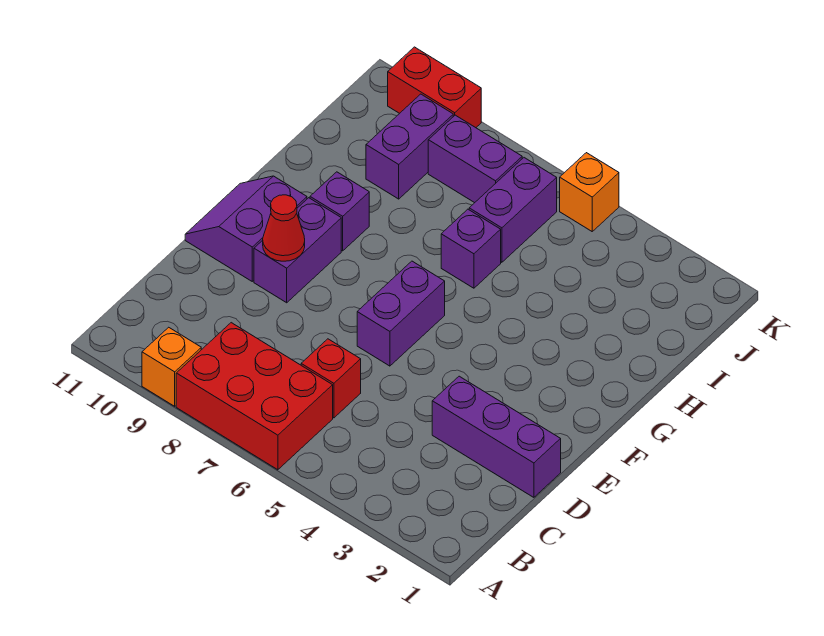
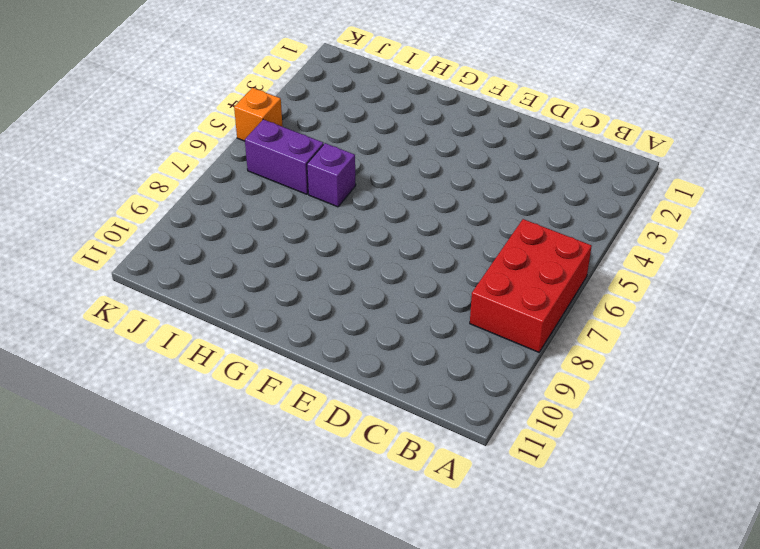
none -> orange 1x1 brick [142,327,201,406]
none -> red 1x1 brick [301,339,361,418]
none -> purple 1x3 brick [432,376,561,497]

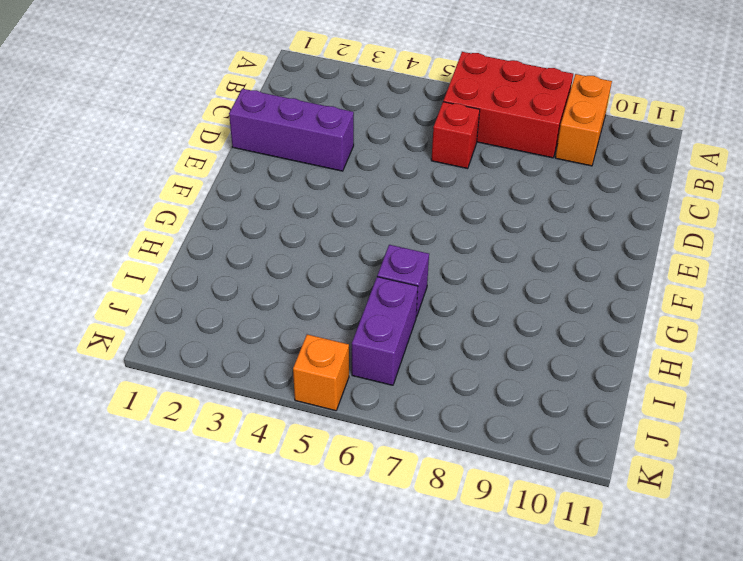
orange 1x2 brick [555,74,612,166] -> orange 1x1 brick [142,327,201,406]
none -> purple 1x2 brick [357,261,445,366]
none -> purple 1x2 brick [254,198,341,303]
none -> purple 2x2 slope [185,176,307,281]

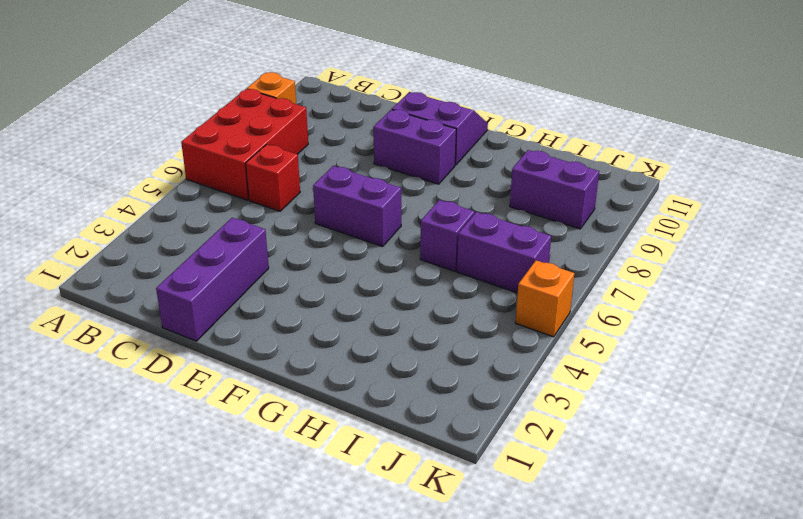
none -> purple 1x1 brick [310,172,369,251]
none -> purple 1x2 brick [428,115,522,203]
none -> red 1x2 brick [388,47,481,128]

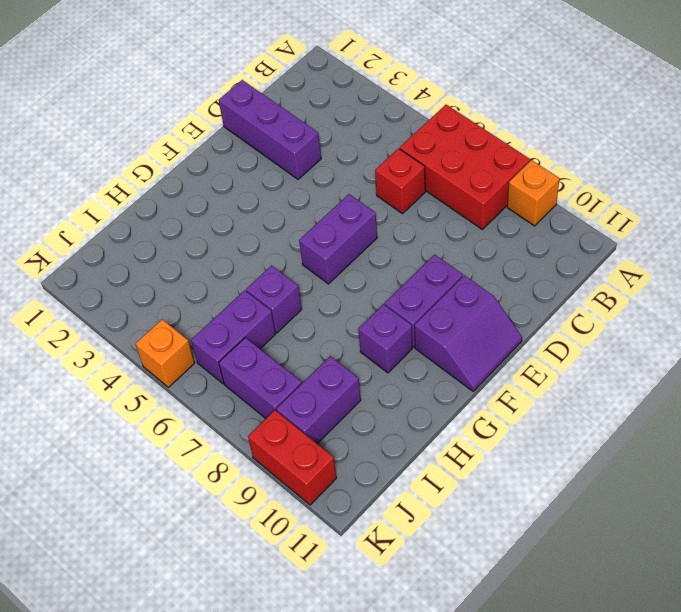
none -> red 1x1 cone [263,195,305,261]

